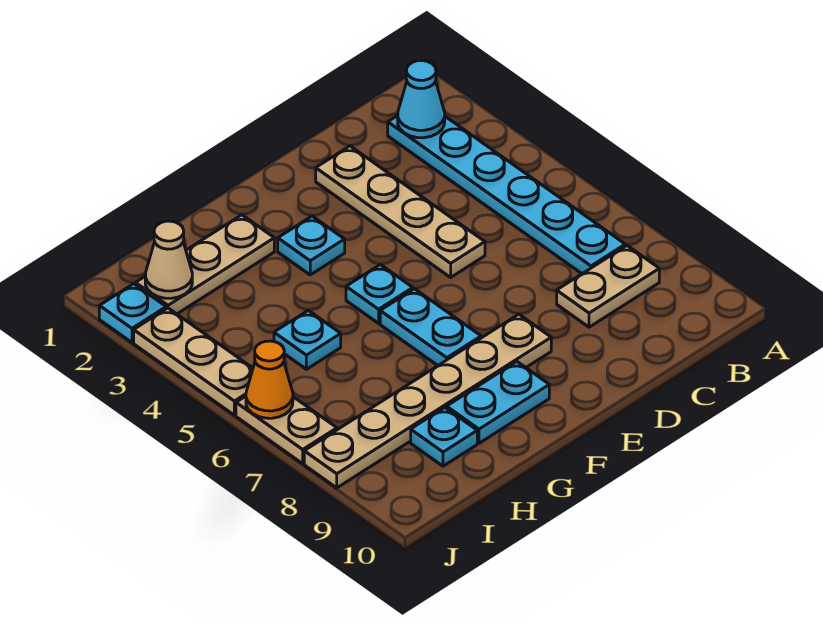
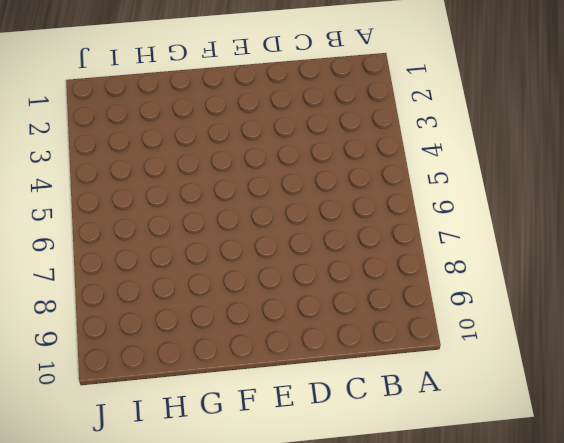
none -> cyan 1x6 plate [388,116,625,274]
none -> tan 1x2 plate [557,246,659,327]
none -> tan 1x4 plate [316,146,485,277]

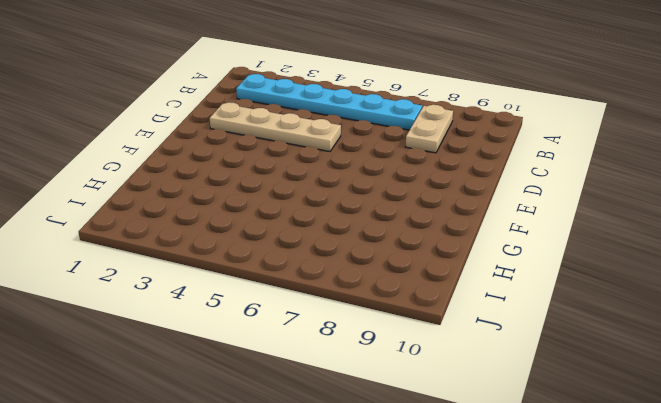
none -> tan 1x6 plate [304,314,551,488]
none -> cyan 1x1 plate [278,216,345,275]
none -> cyan 1x1 plate [346,265,413,323]

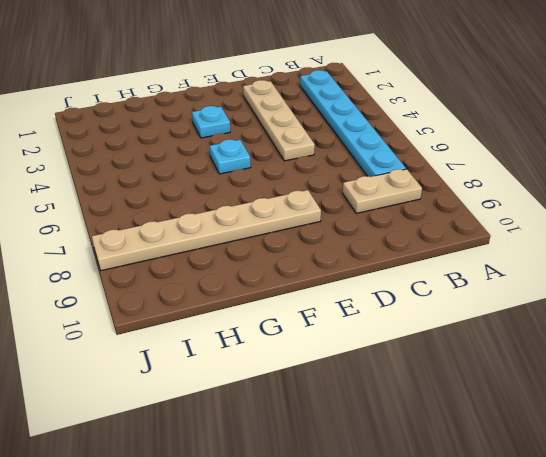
none -> cyan 1x2 plate [380,289,481,365]
none -> cyan 1x2 plate [447,362,549,443]
none -> tan 1x3 plate [135,215,274,314]

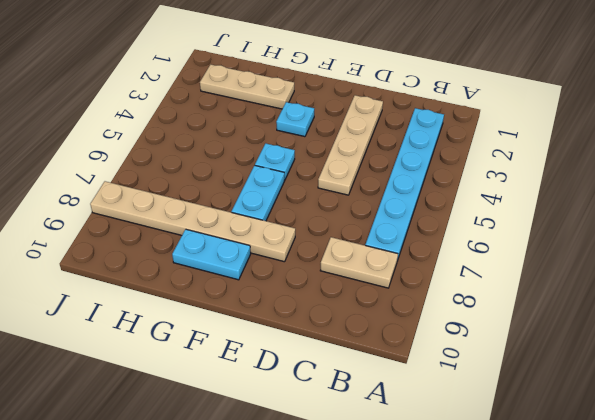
none -> cyan 1x1 plate [274,311,341,369]
none -> cyan 1x1 plate [411,407,477,466]
none -> cyan 1x1 plate [99,284,166,342]

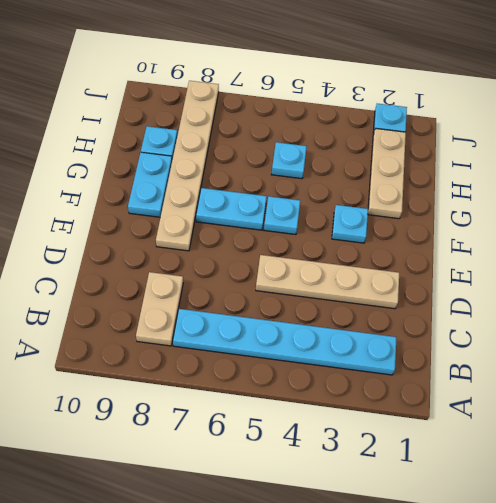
none -> tan 1x3 plate [134,308,253,415]
none -> tan 1x2 plate [236,396,337,464]
none -> cyan 1x1 cone [398,61,445,138]

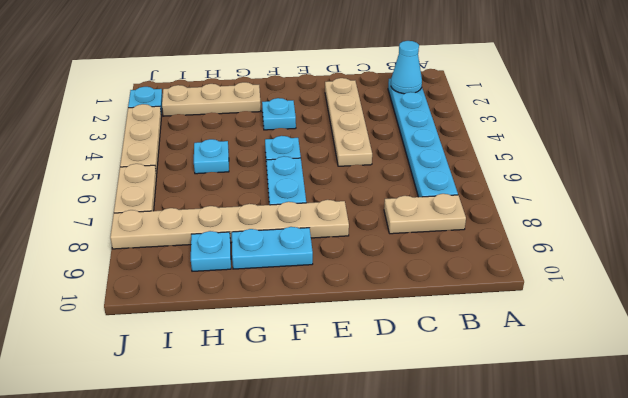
none -> tan 1x1 cone [145,221,192,298]
none -> orange 1x1 cone [246,341,293,418]

